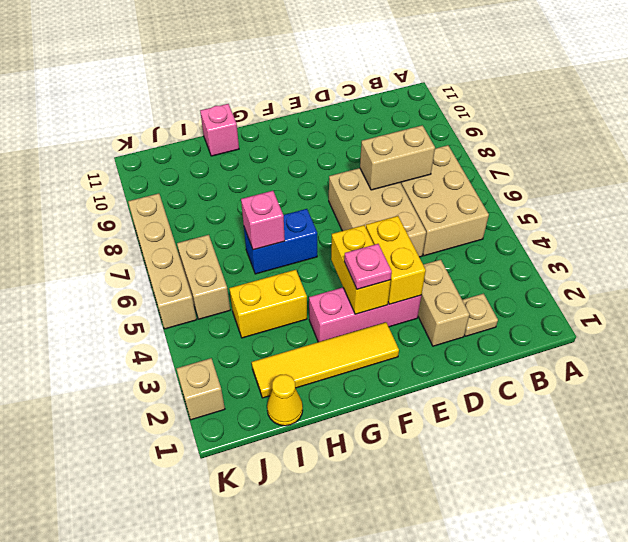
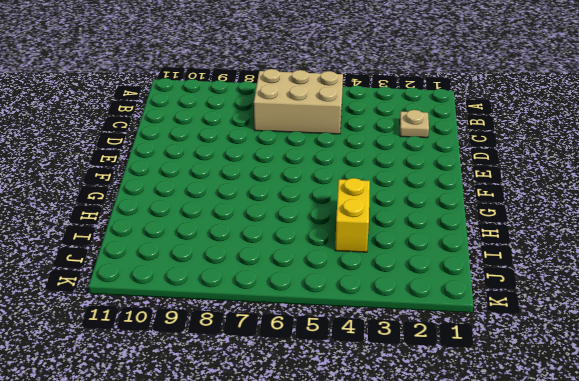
none -> tan 1x2 brick [418,260,470,346]
none -> tan 2x3 brick [329,168,426,257]
none -> pink 1x3 brick [309,287,421,342]

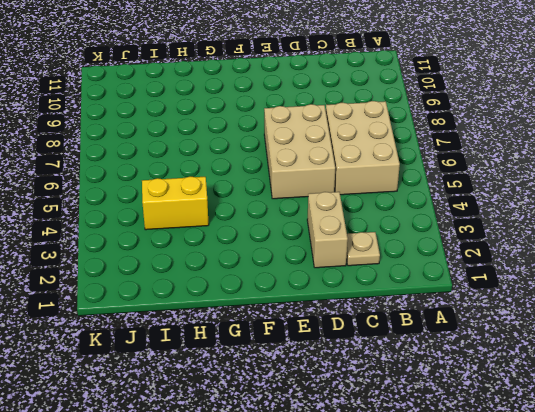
none -> pink 1x3 brick [309,287,421,342]
none -> yellow 1x4 tile [252,322,399,398]
none -> blue 1x2 brick [244,209,317,274]

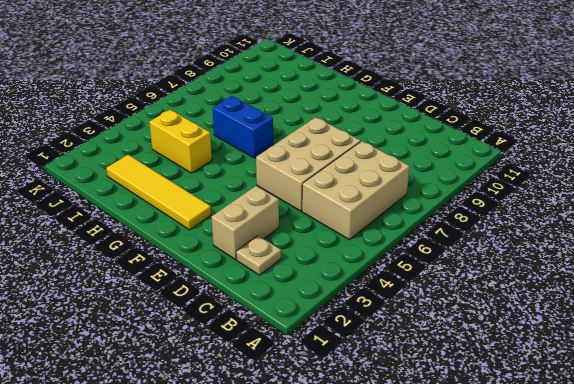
none -> pink 1x3 brick [309,287,421,342]
none -> pink 1x1 brick [200,104,239,156]
none -> yellow 1x1 cone [267,374,303,426]

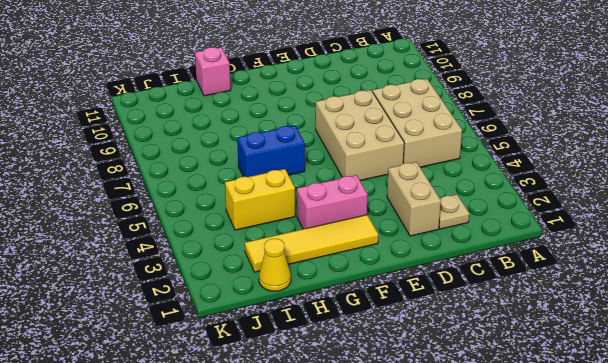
pink 1x2 brick [297,175,368,229] -> pink 1x3 brick [309,287,421,342]
none -> tan 1x2 brick [177,235,230,319]
none -> tan 1x1 brick [176,358,225,420]
none -> tan 1x4 brick [128,193,197,329]

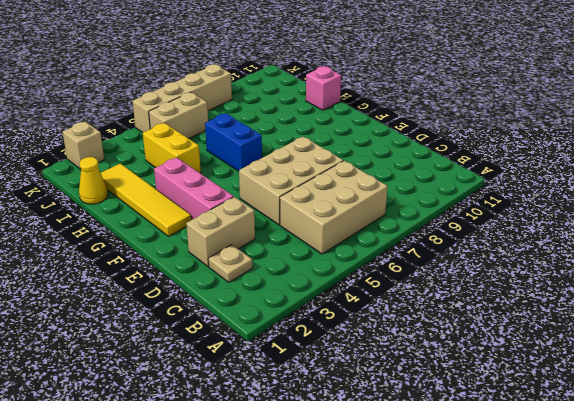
none -> tan 1x2 brick [360,125,435,190]
none -> yellow 1x2 brick [366,216,426,304]
none -> yellow 1x2 brick [331,225,391,314]

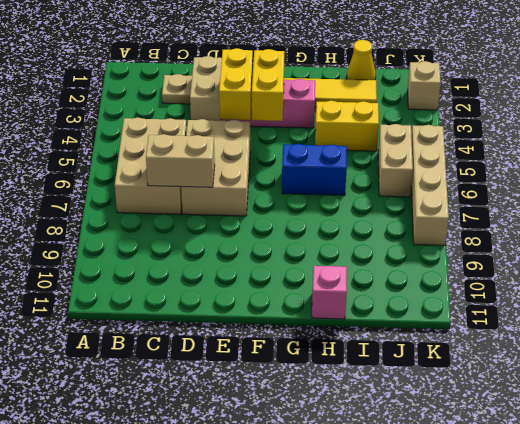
none -> pink 1x1 brick [241,191,285,250]
none -> pink 1x1 plate [344,244,392,289]

